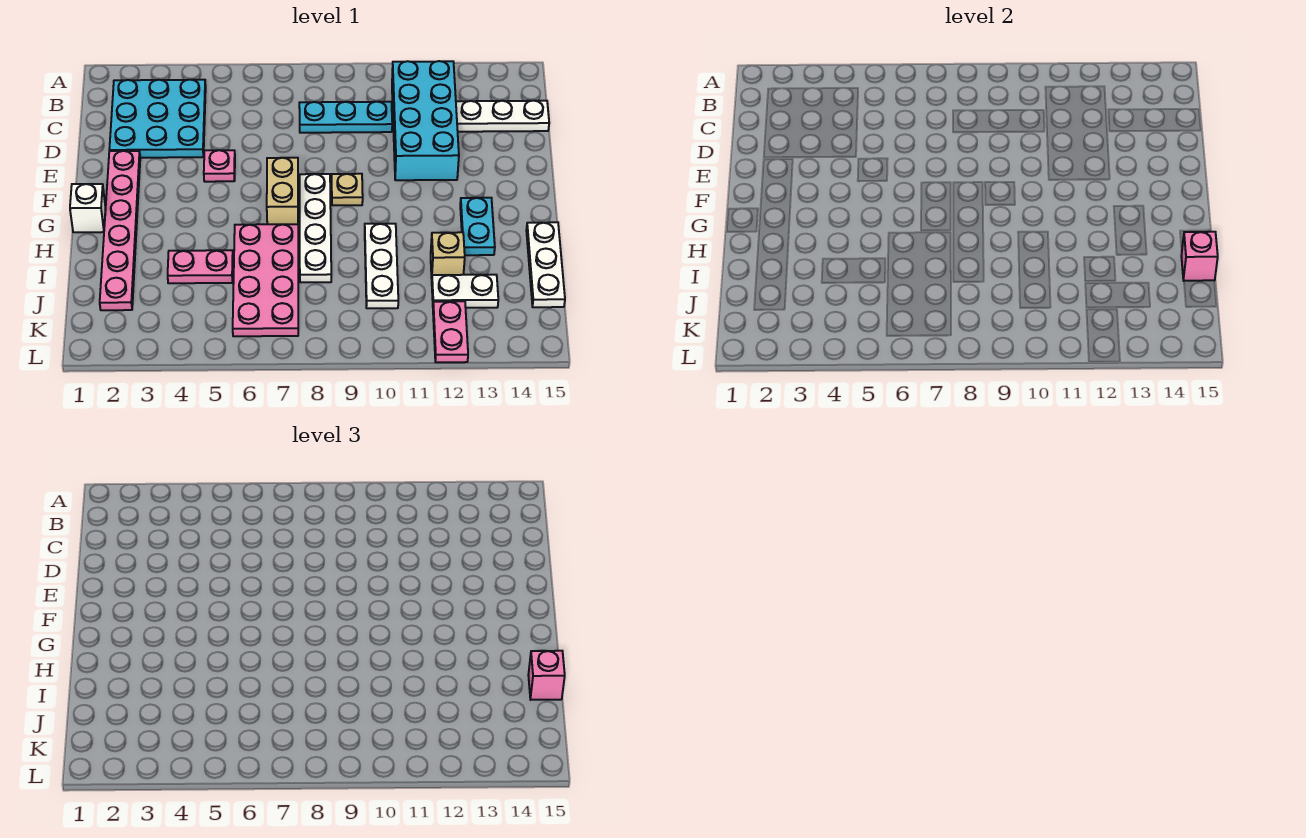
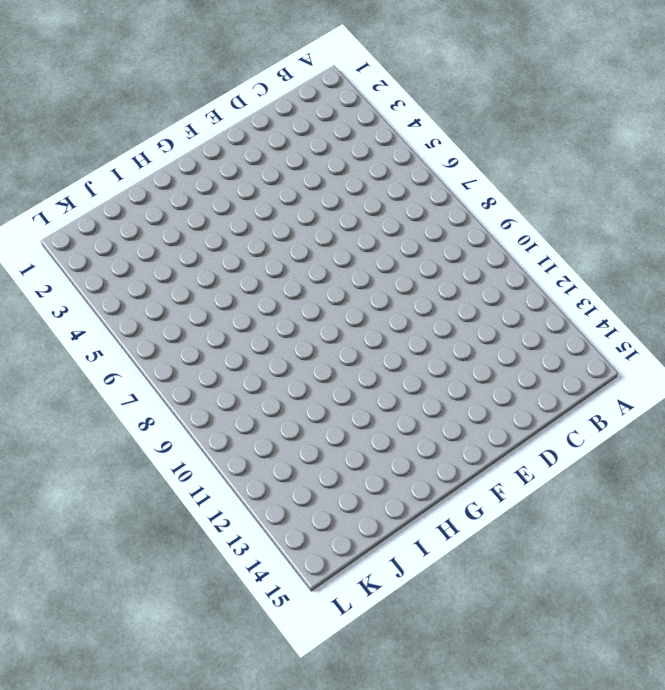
none -> cyan 3x3 plate [109,80,206,158]
none -> cyan 2x4 brick [392,61,459,180]
none -> cyan 1x3 plate [299,102,392,133]

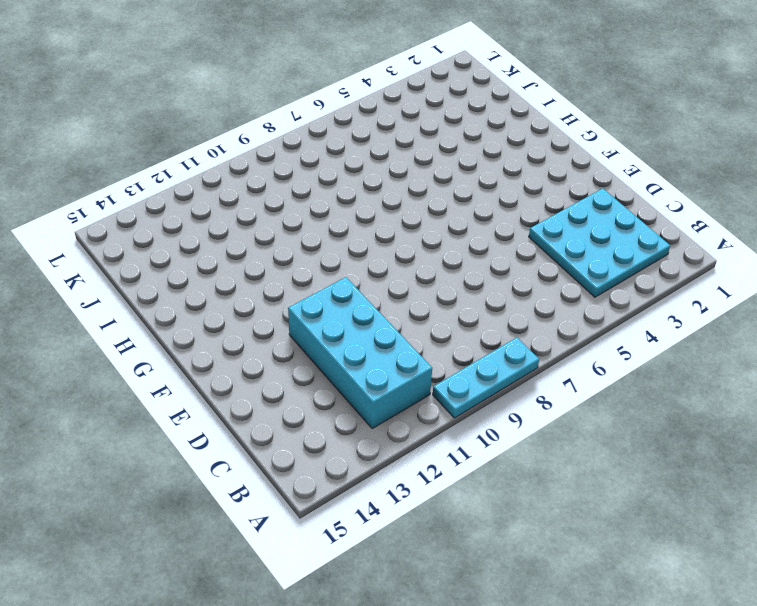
cyan 1x3 plate [433,338,539,418] -> cyan 1x3 plate moved to [299,102,392,133]
none -> white 1x3 plate [456,101,549,132]
none -> pink 1x6 plate [100,151,140,310]
none -> pink 1x1 plate [204,150,235,182]

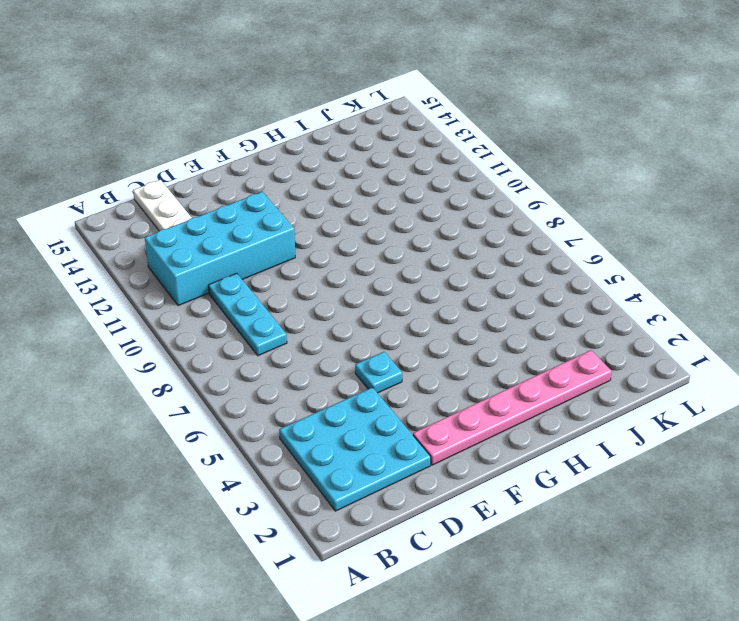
cyan 1x1 plate [355,352,402,393] -> pink 1x1 plate [204,150,235,182]
none -> tan 1x2 brick [267,158,298,224]
none -> white 1x4 plate [300,174,331,282]
none -> tan 1x1 plate [332,174,363,205]

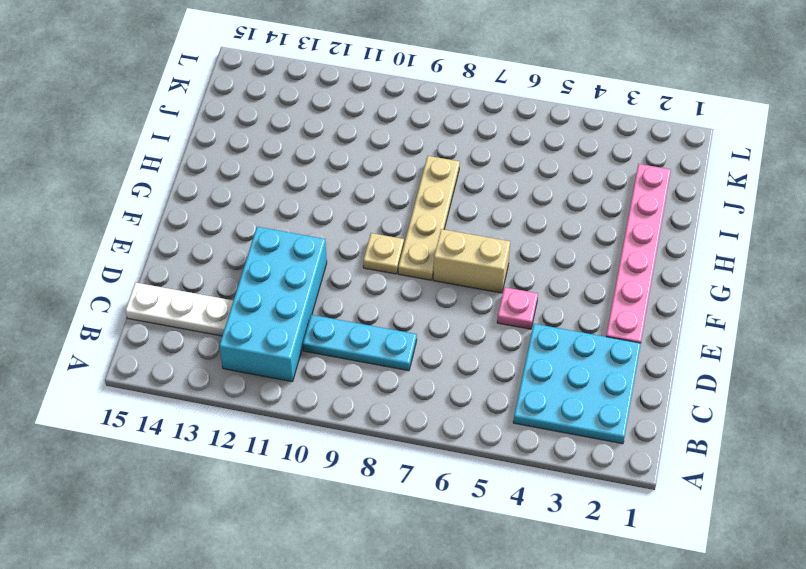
tan 1x2 brick [433,229,510,293] -> tan 1x2 brick turned to [267,158,298,224]
tan 1x4 plate [398,156,460,280] -> white 1x4 plate [300,174,331,282]
none -> white 1x1 brick [70,184,106,232]
none -> cyan 1x2 plate [460,198,495,255]
none -> pink 2x4 plate [233,224,298,336]

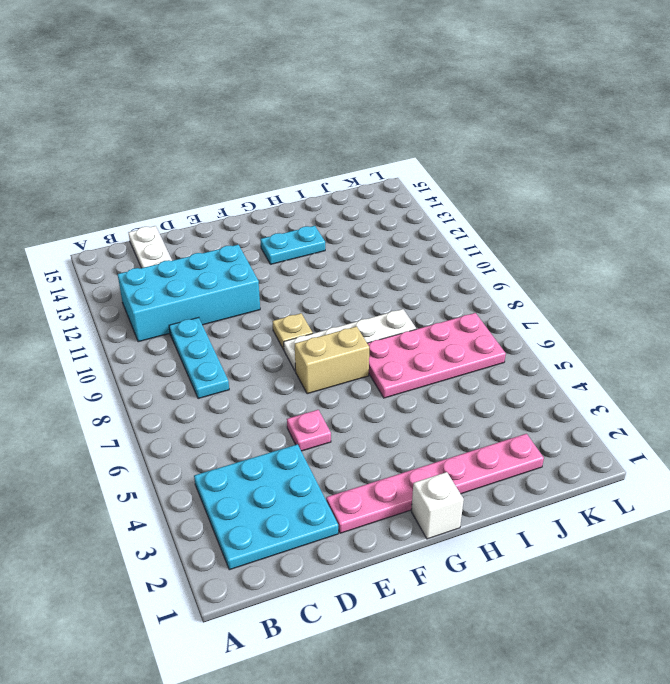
none -> white 1x3 plate [365,224,398,308]
none -> white 1x3 plate [526,222,565,307]
none -> pink 1x2 plate [168,250,233,283]

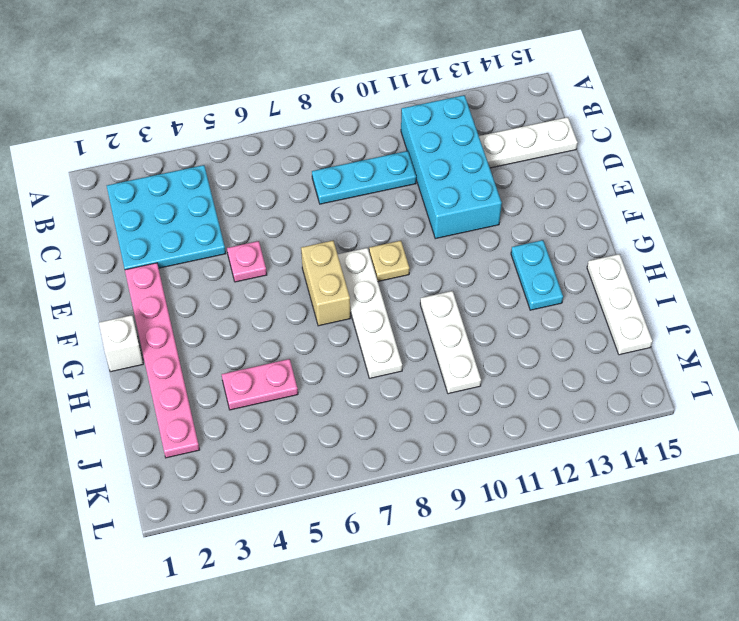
none -> pink 2x4 plate [233,224,298,336]
none -> tan 1x1 brick [431,232,465,278]
none -> white 1x2 plate [432,275,498,308]

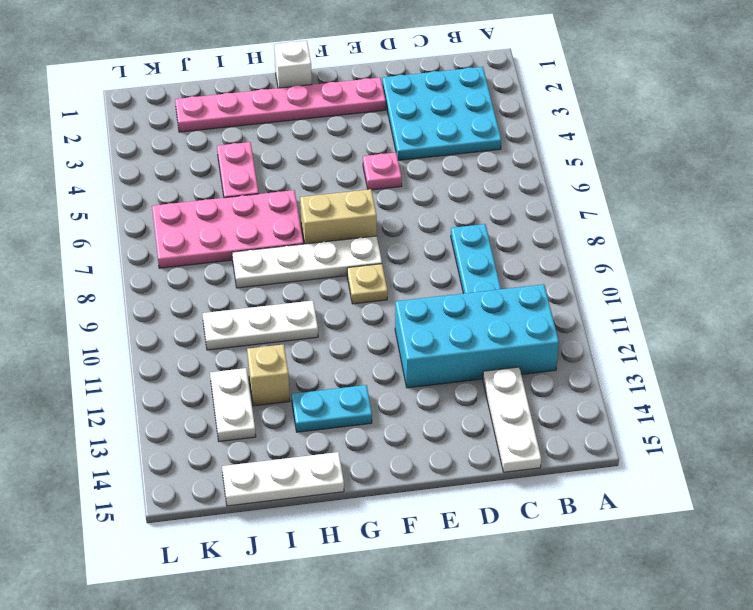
none -> pink 1x2 plate [433,301,468,362]
none -> pink 1x1 brick [1181,232,1218,281]
none -> pink 1x1 brick [528,651,565,700]

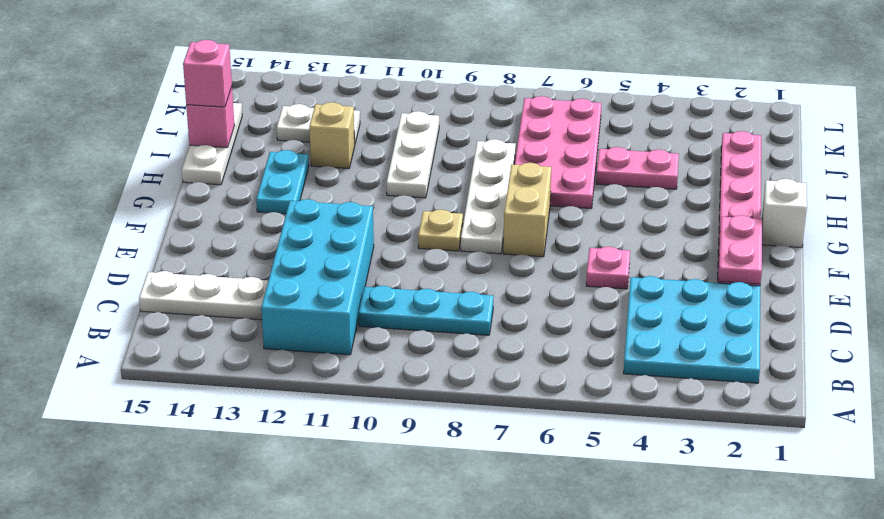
pink 1x2 plate [718,215,762,284] -> pink 1x2 plate moved to [433,301,468,362]

